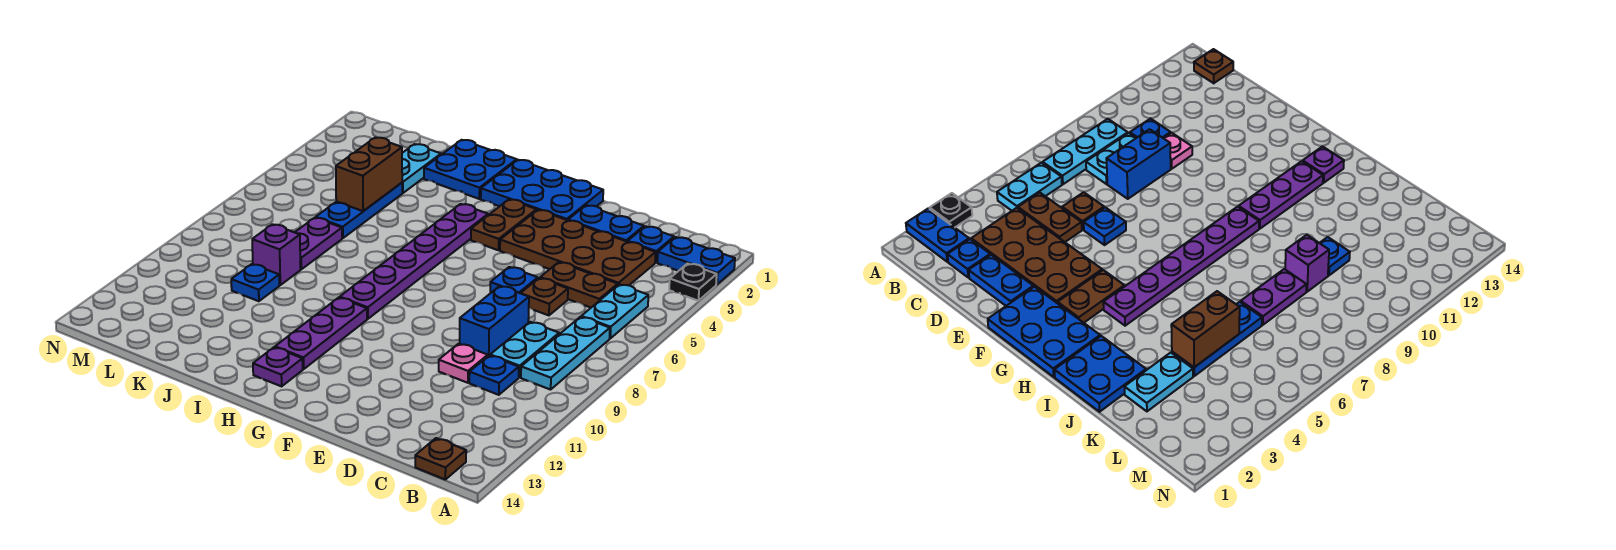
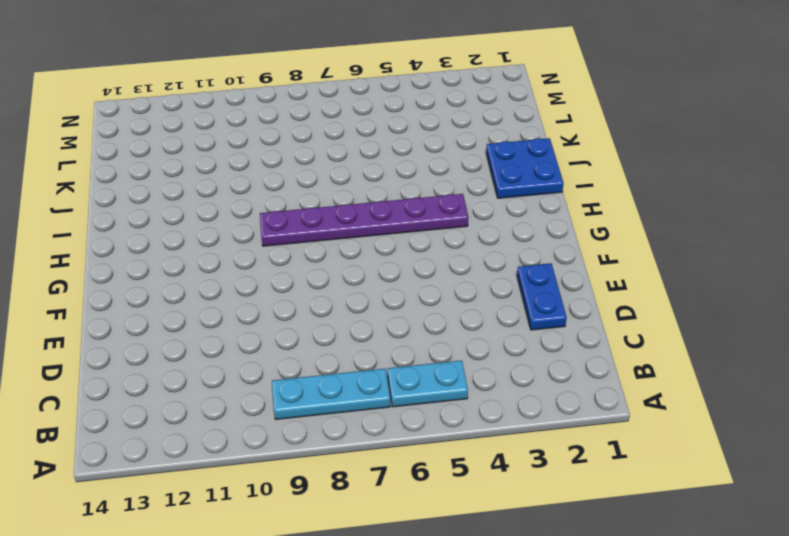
none -> blue 1x2 plate [657,237,735,285]
none -> black 1x1 plate [669,264,717,301]
none -> brown 1x1 plate [415,438,466,479]

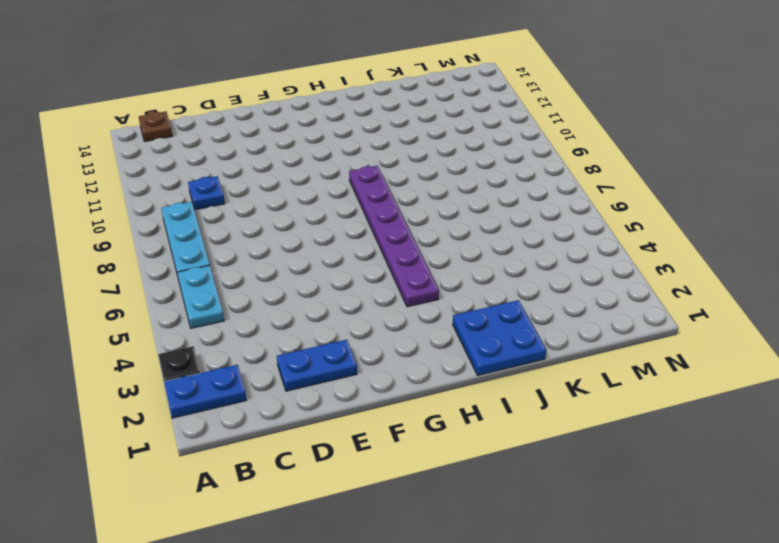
none -> blue 1x1 plate [628,226,674,263]
none -> brown 2x4 plate [500,210,656,285]
none -> brown 1x2 plate [540,262,618,308]

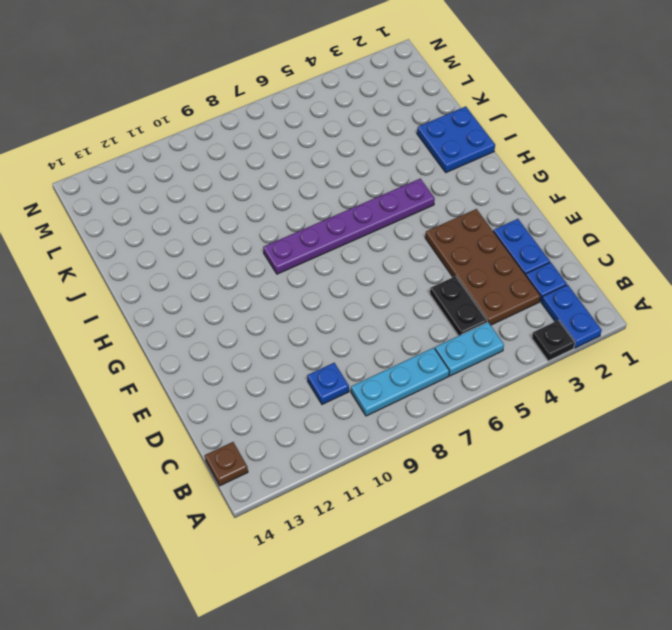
black 1x2 plate [430,276,487,336] -> brown 1x2 plate [540,262,618,308]
none -> cyan 1x2 plate [490,322,559,378]
none -> brown 1x1 plate [521,278,568,315]
none -> blue 1x2 brick [460,286,529,356]

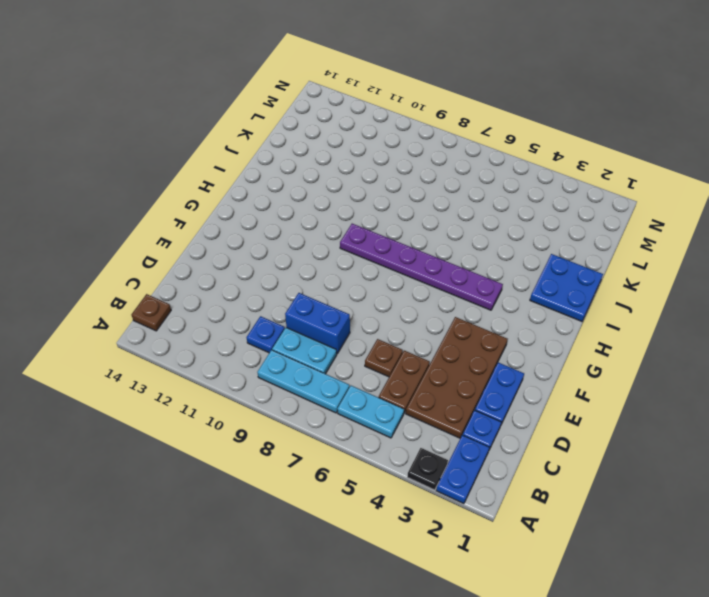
none -> pink 1x1 plate [439,344,488,383]
none -> blue 1x1 plate [490,267,538,293]
none -> blue 2x3 plate [481,160,603,220]

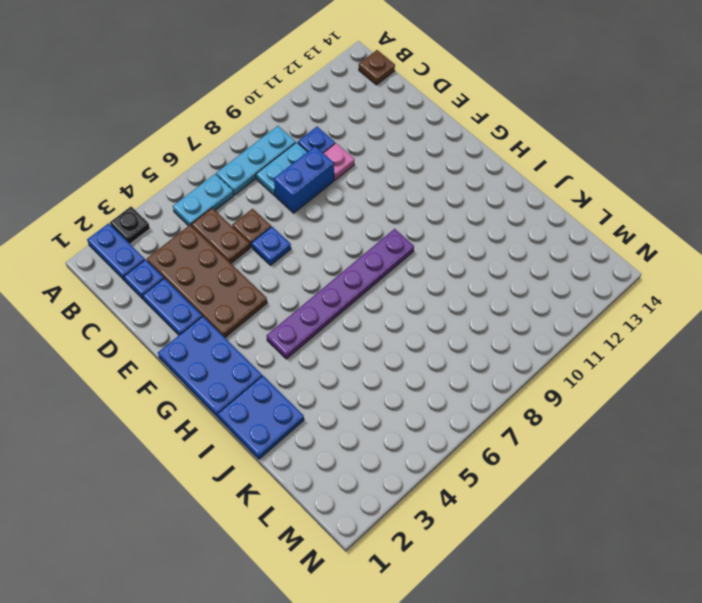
none -> brown 1x2 plate [471,199,537,250]
none -> purple 1x3 plate [275,298,367,369]
none -> purple 1x1 plate [253,347,303,386]

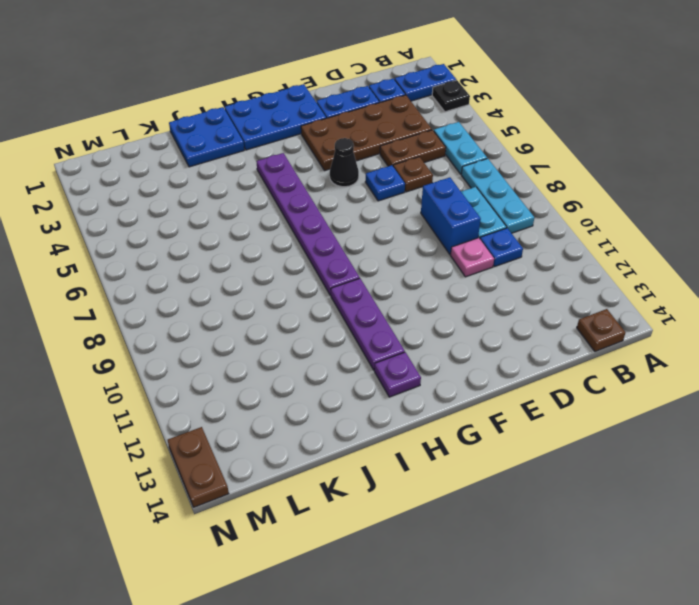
black 1x1 cone [330,138,359,187] -> none
brown 1x2 plate [168,427,229,507] -> brown 1x2 plate moved to [471,199,537,250]
none -> cyan 1x2 plate [402,144,441,193]
none -> blue 1x3 plate [316,183,402,238]
none -> purple 1x2 plate [295,218,342,269]

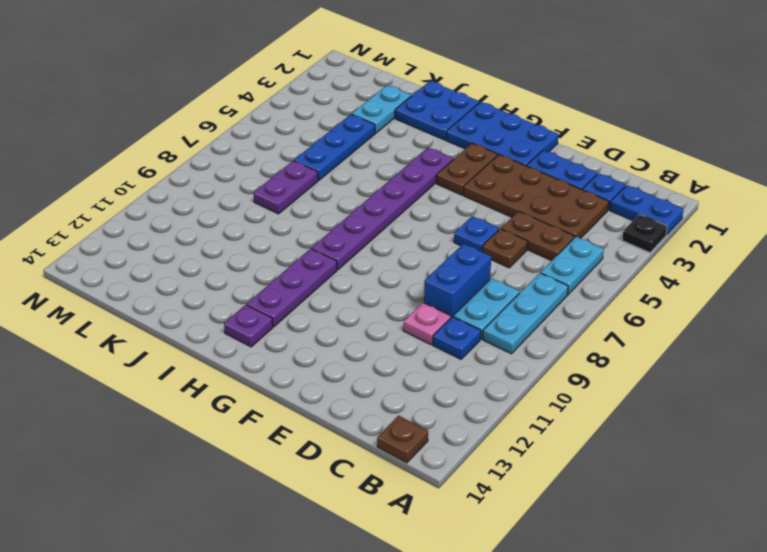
none -> purple 1x1 brick [252,224,301,285]
none -> blue 1x1 plate [231,264,279,301]
none -> brown 1x2 brick [336,138,402,211]

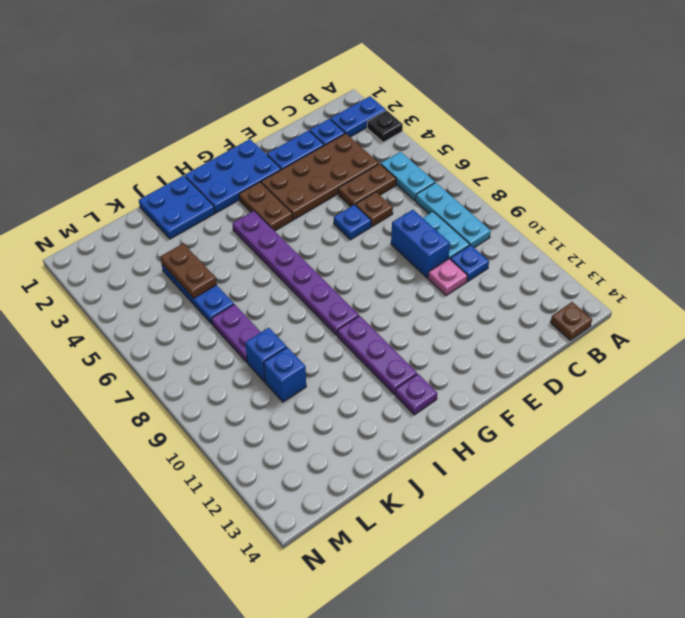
brown 1x2 plate [160,243,217,298] -> brown 1x2 brick [336,138,402,211]
blue 1x1 brick [245,328,287,382] -> purple 1x1 brick [252,224,301,285]
blue 1x1 brick [264,347,306,402] -> blue 1x1 plate [231,264,279,301]
none -> cyan 1x2 plate [402,144,441,193]

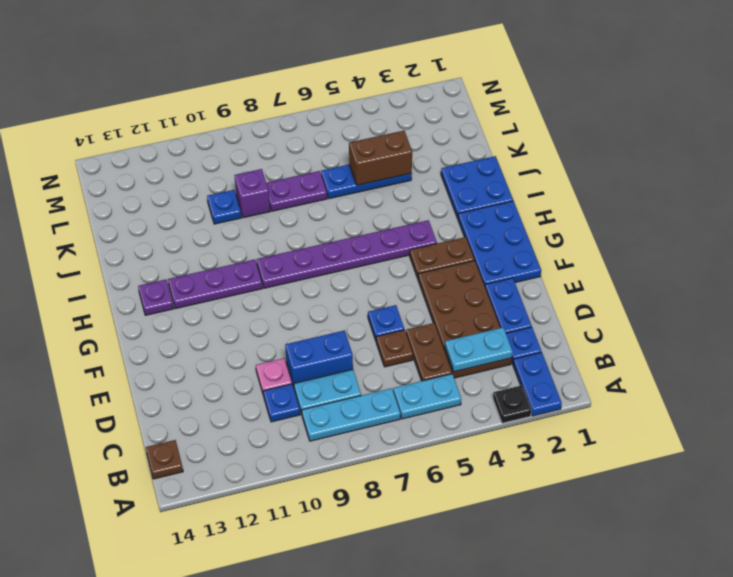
cyan 1x2 plate [445,328,513,372] -> cyan 1x2 plate moved to [402,144,441,193]

